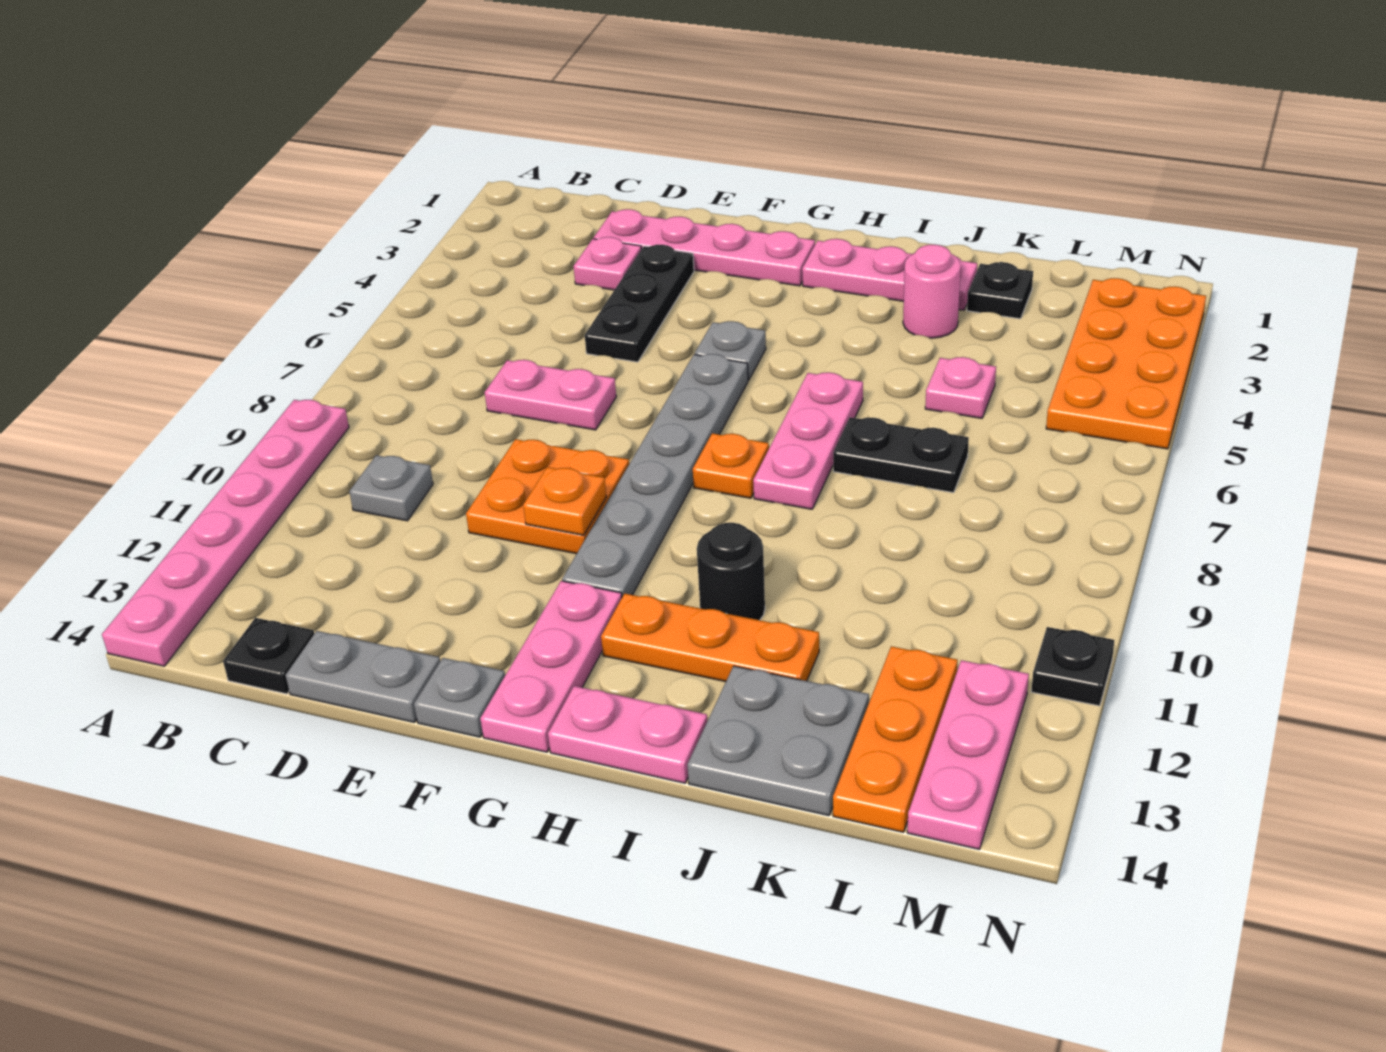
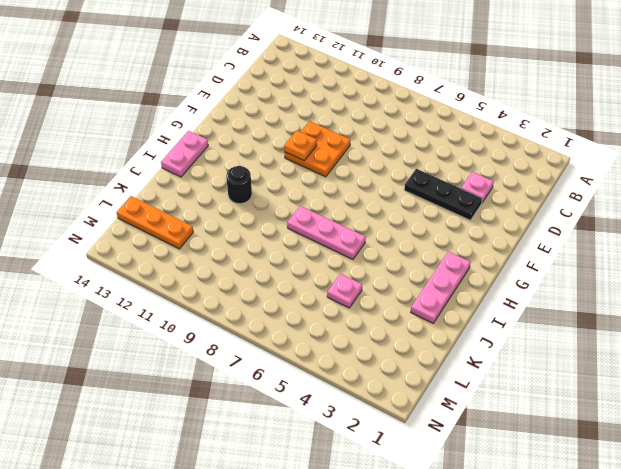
none -> pink 1x6 plate [102,400,349,666]
none -> grey 1x1 plate [349,455,433,521]
none -> black 1x1 plate [223,618,314,694]

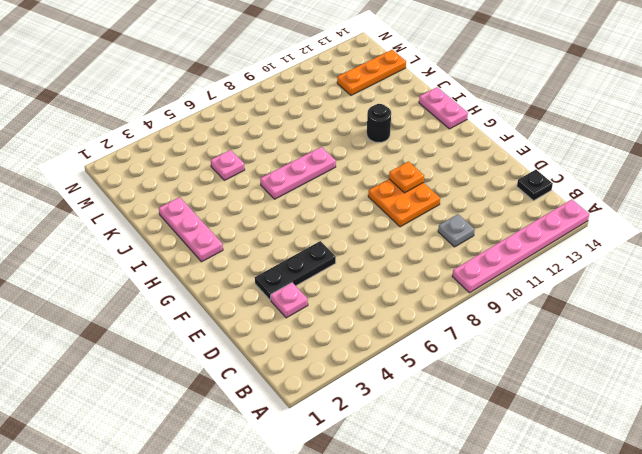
none -> pink 1x4 plate [594,209,815,286]
none -> pink 1x2 plate [485,360,616,430]
none -> grey 1x2 plate [285,631,440,723]

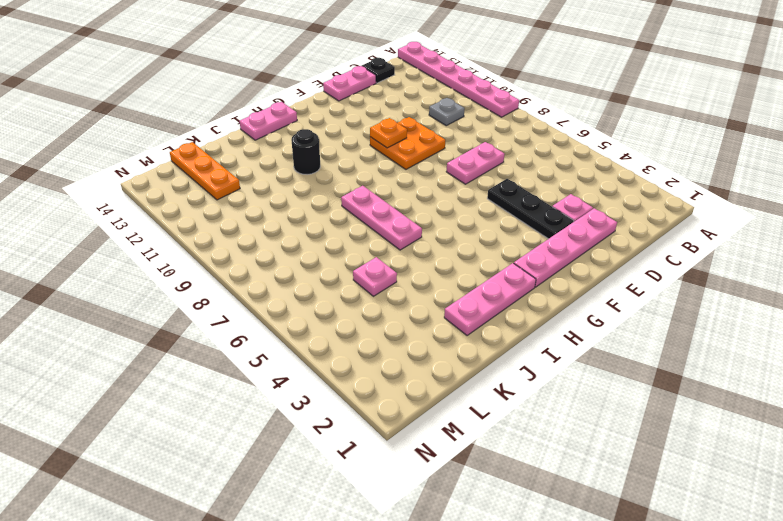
pink 1x2 plate [323,66,376,101] -> grey 1x2 plate [285,631,440,723]
none -> grey 1x1 plate [414,658,505,737]
none -> grey 1x1 plate [695,321,766,380]
none -> grey 1x6 plate [562,354,748,597]

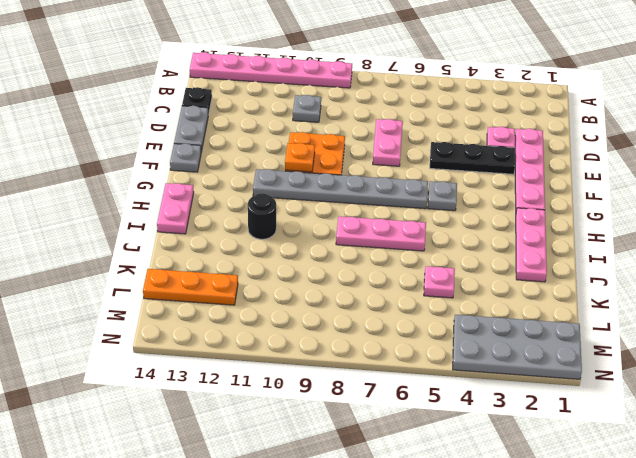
grey 2x4 plate [453,315,582,379] -> orange 2x4 plate [1046,278,1206,449]
none -> pink 1x3 plate [480,581,622,752]
none -> orange 1x1 plate [693,433,769,498]
none -> orange 1x3 plate [601,594,819,682]

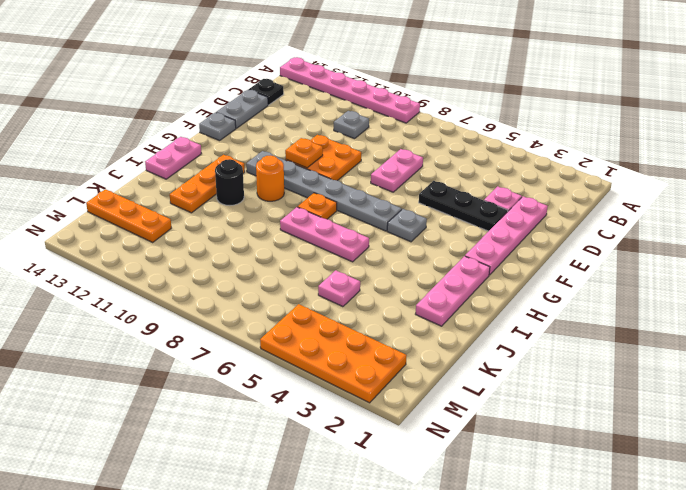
orange 1x1 round brick [256,155,284,201] -> none
none -> pink 1x3 plate [480,581,622,752]
none -> pink 1x1 round brick [903,245,961,338]
none -> black 1x2 plate [833,417,969,493]

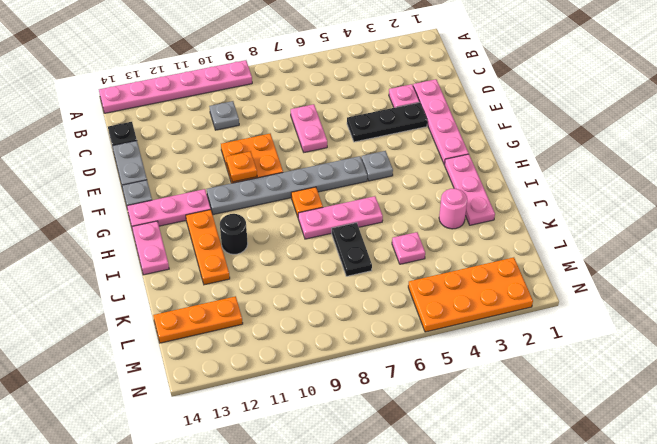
none -> grey 2x2 plate [687,666,869,816]
none -> black 1x1 plate [967,262,1033,319]
none -> pink 1x3 plate [907,660,1029,849]

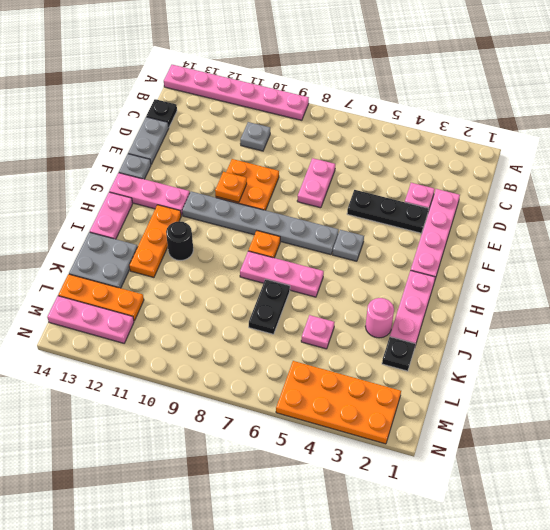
none -> black 1x1 plate [1031,627,1114,706]

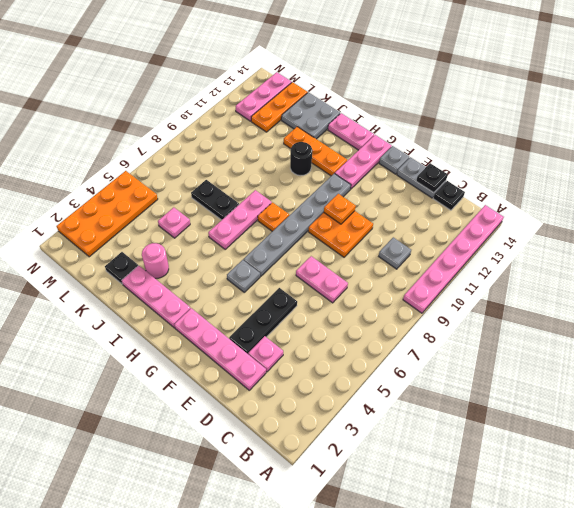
black 1x1 plate [416,163,448,193] -> black 1x1 plate moved to [1031,627,1114,706]

